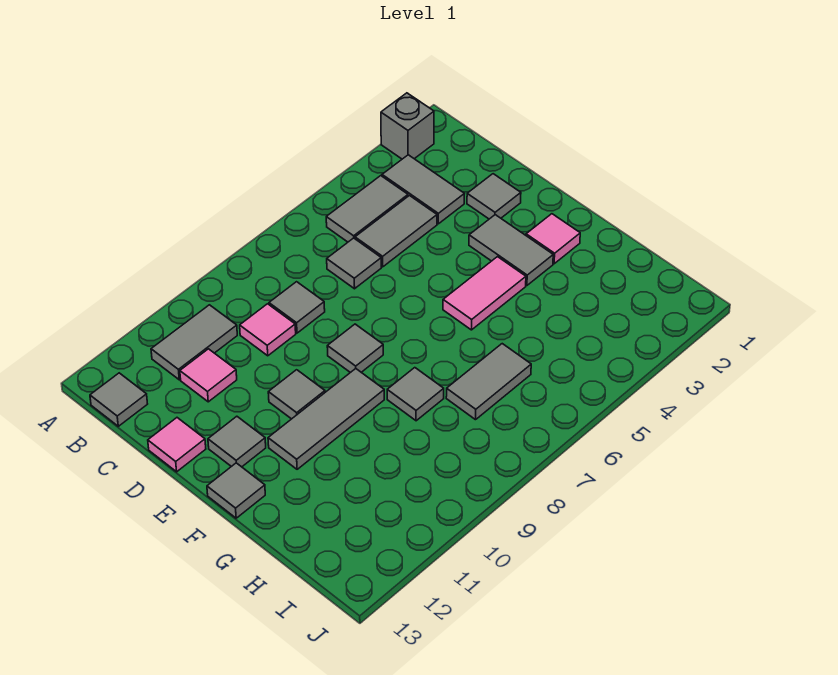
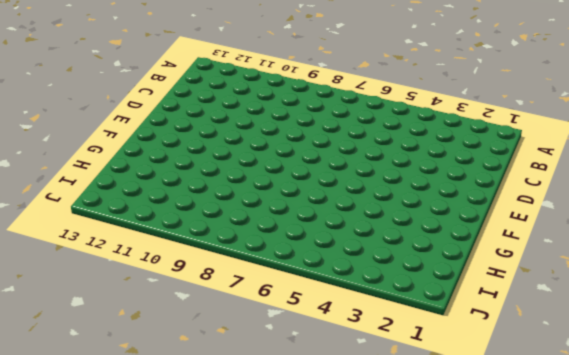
none -> grey 1x1 brick [381,93,434,159]
none -> grey 1x2 tile [382,155,464,224]
none -> grey 1x2 tile [326,176,408,242]

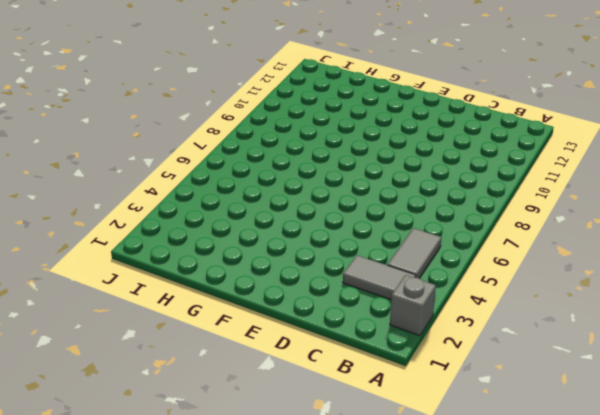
none -> grey 1x2 tile [151,305,237,380]
none -> grey 1x1 tile [90,373,147,426]
none -> grey 1x2 tile [355,196,437,267]

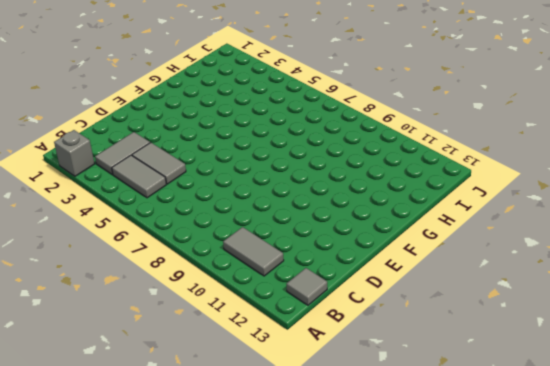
none -> grey 1x1 tile [327,238,381,289]
none -> grey 1x1 tile [269,282,325,333]
none -> pink 1x1 tile [240,304,296,356]

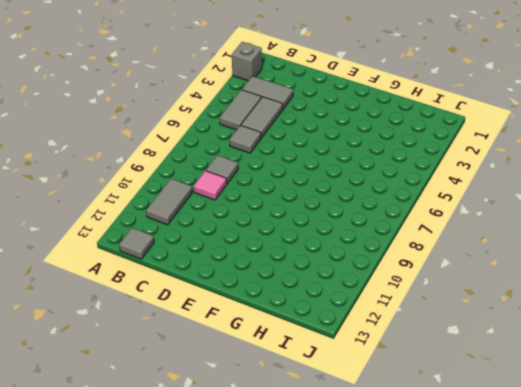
none -> pink 1x1 tile [180,349,237,402]
none -> grey 1x1 tile [467,174,521,219]
none -> pink 1x1 tile [148,418,206,472]

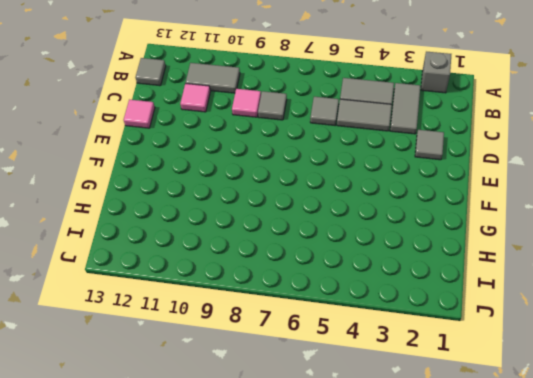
none -> grey 1x2 tile [469,215,553,285]
none -> grey 1x1 tile [327,324,383,373]
none -> grey 1x1 tile [268,370,325,419]

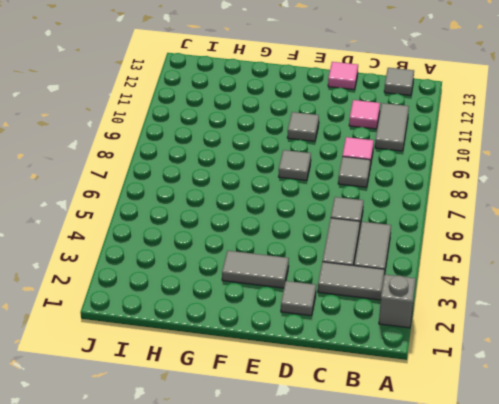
none -> grey 1x1 tile [208,416,266,467]
none -> pink 1x1 tile [526,214,580,264]
none -> pink 1x2 tile [443,257,526,330]

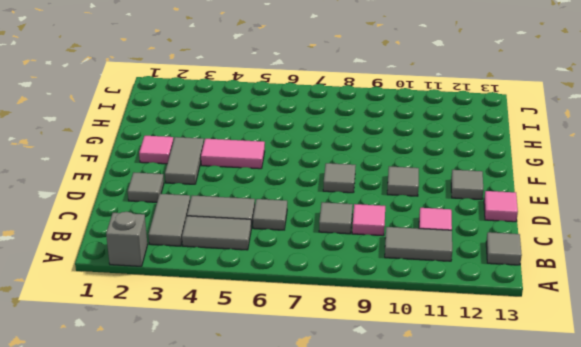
none -> grey 1x3 tile [268,369,384,469]
none -> grey 1x1 tile [207,463,265,518]
none -> grey 1x1 tile [387,368,444,421]

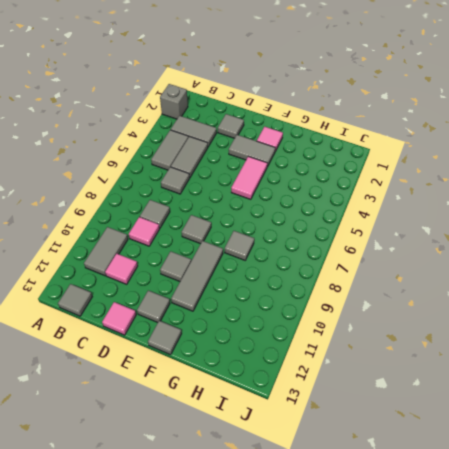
none -> grey 1x2 tile [446,344,531,420]

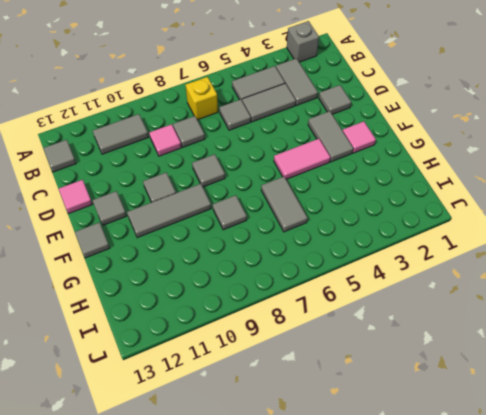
yellow 1x1 brick [186,77,218,120] -> none
grey 1x2 tile [261,177,308,232] -> grey 1x2 tile turned to [446,344,531,420]
none -> pink 1x1 tile [180,349,237,402]

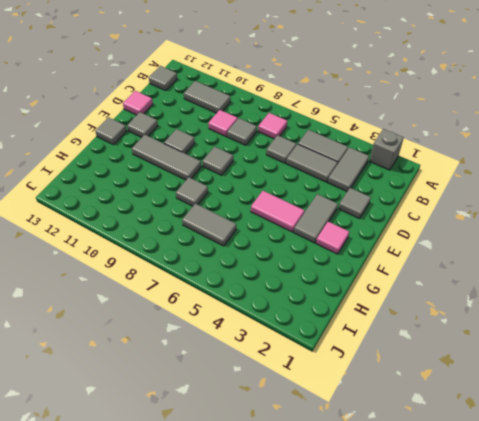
pink 1x1 tile [258,113,287,139] -> pink 1x1 tile moved to [180,349,237,402]

